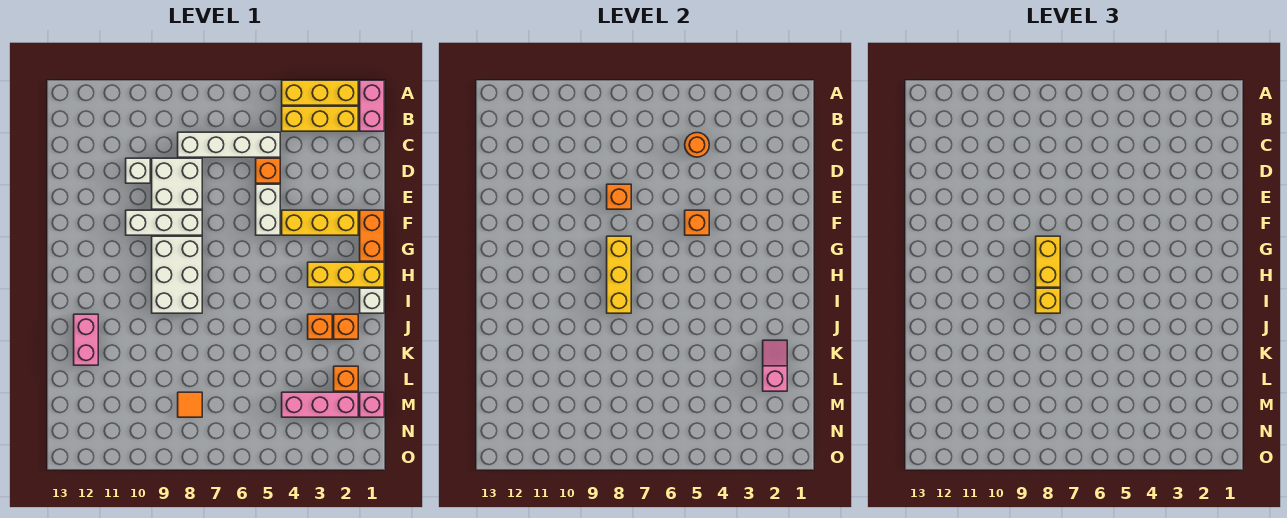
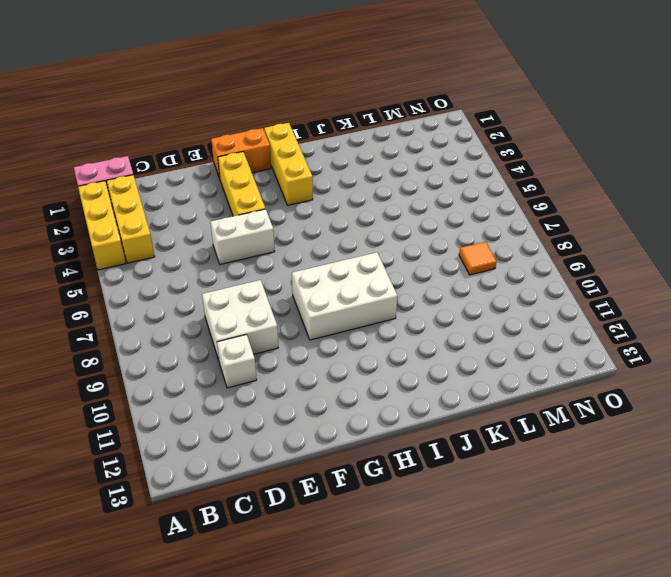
none -> white 1x4 brick [178,132,280,157]
none -> orange 1x1 brick [256,158,280,183]
none -> white 1x3 brick [126,210,202,235]

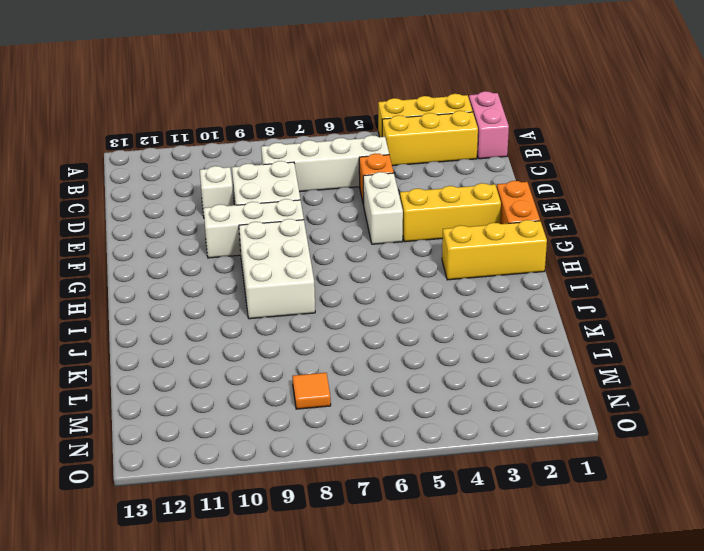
none -> white 1x1 brick [360,288,384,313]
none -> orange 1x1 brick [334,314,358,339]
none -> orange 1x1 brick [308,314,332,339]

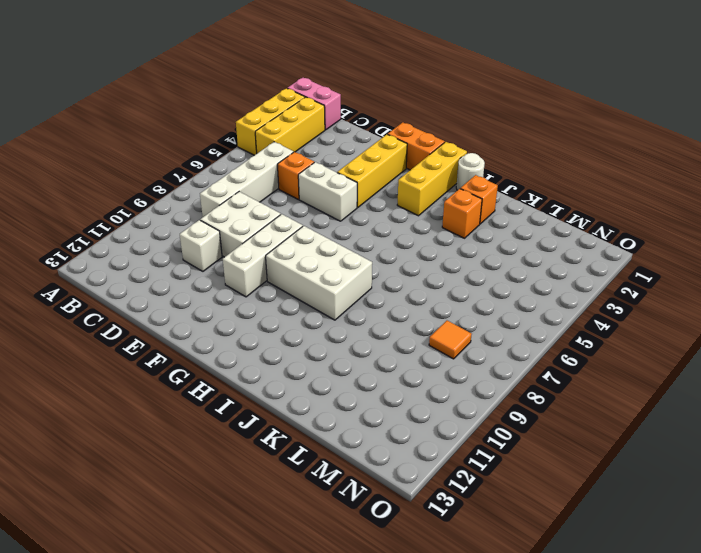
white 1x1 round brick [456,153,485,190] -> white 1x1 brick [360,288,384,313]
none -> pink 1x2 brick [74,314,98,365]
none -> orange 1x1 brick [334,366,358,391]
none -> pink 1x1 brick [360,392,384,417]

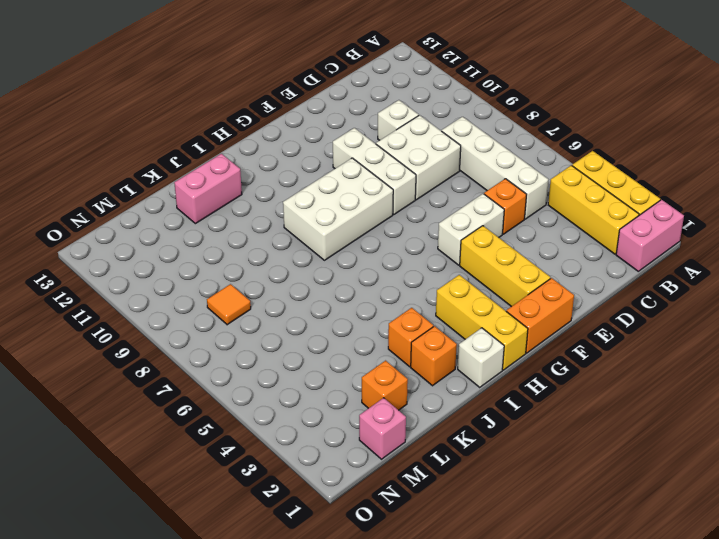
none -> pink 1x3 brick [282,392,358,417]
none -> orange 1x1 round brick [685,133,709,157]
none -> orange 1x1 brick [607,184,631,209]

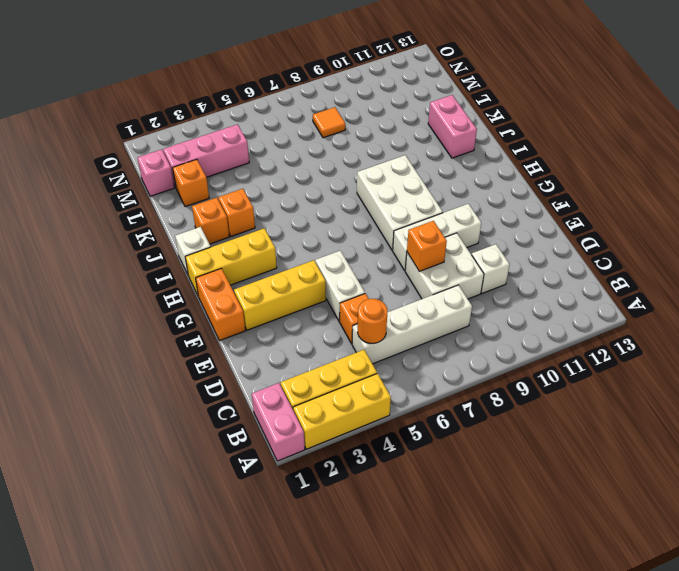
none -> orange 1x1 brick [685,210,709,235]
none -> yellow 1x3 brick [607,236,631,313]
none -> pink 1x2 slope [763,340,787,391]

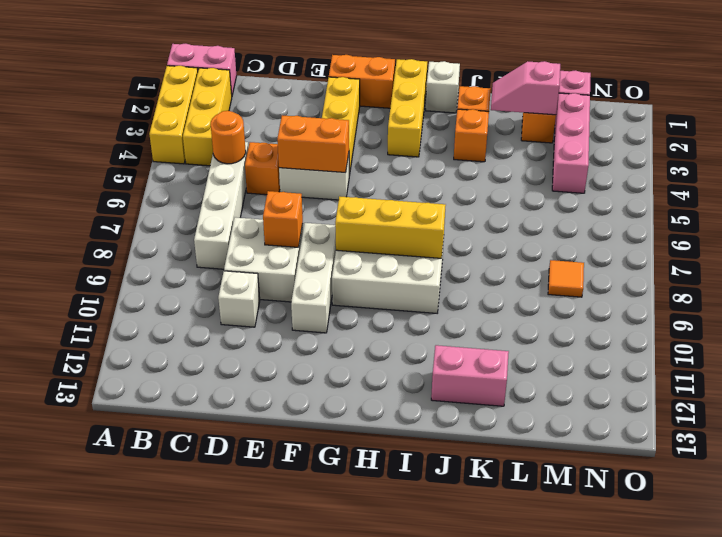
orange 1x2 brick [277,115,349,173] -> orange 1x1 brick [685,210,709,235]
none -> yellow 1x2 brick [1036,236,1060,287]
none -> yellow 1x1 brick [1036,288,1060,313]

